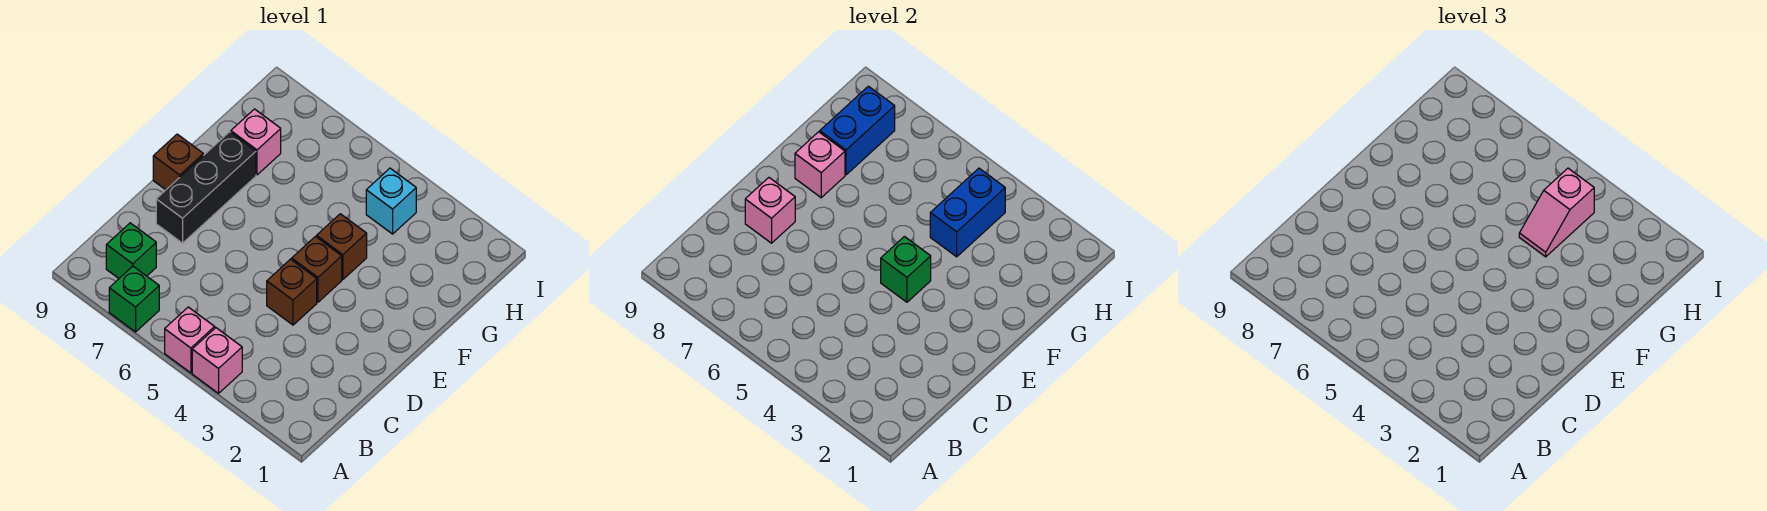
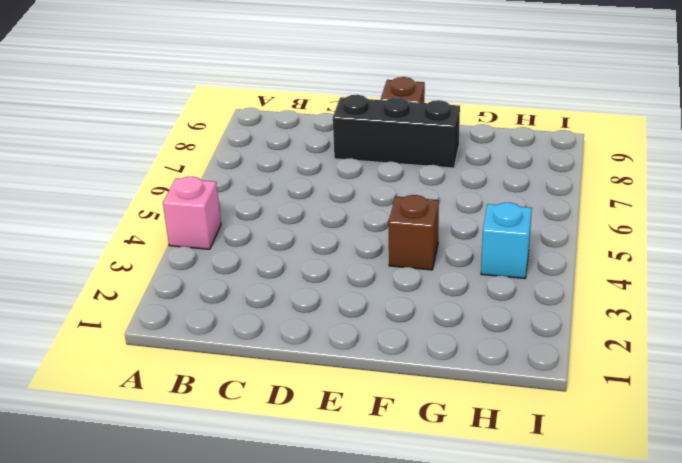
none -> pink 1x1 brick [165,307,215,373]
none -> green 1x1 brick [109,266,159,332]
none -> green 1x1 brick [106,223,156,278]

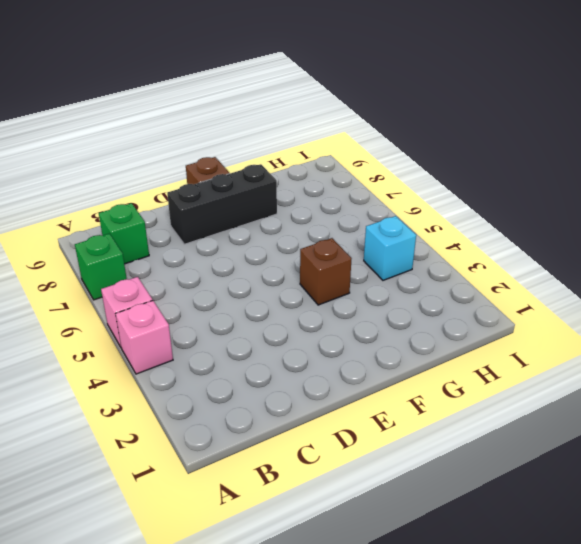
none -> brown 1x1 brick [267,259,317,325]
none -> brown 1x1 brick [292,237,342,302]
none -> pink 1x1 brick [231,109,281,175]

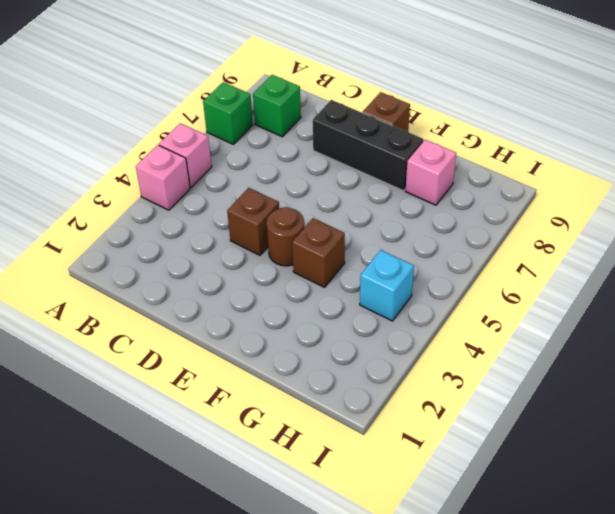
brown 1x1 round brick [267,207,304,266] -> brown 1x1 brick [292,237,342,302]
none -> pink 1x1 brick [745,178,795,243]
none -> green 1x1 brick [881,237,931,302]
none -> pink 1x1 brick [795,132,845,198]

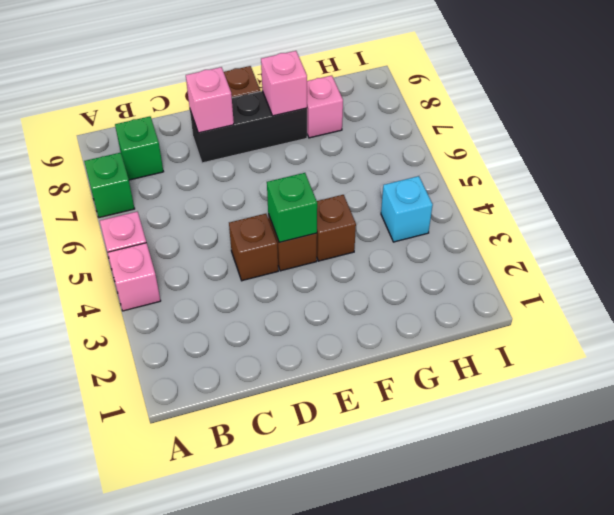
none -> blue 1x2 brick [930,168,1005,257]
none -> blue 1x2 brick [820,86,895,175]
none -> pink 1x2 slope [1519,168,1594,257]

